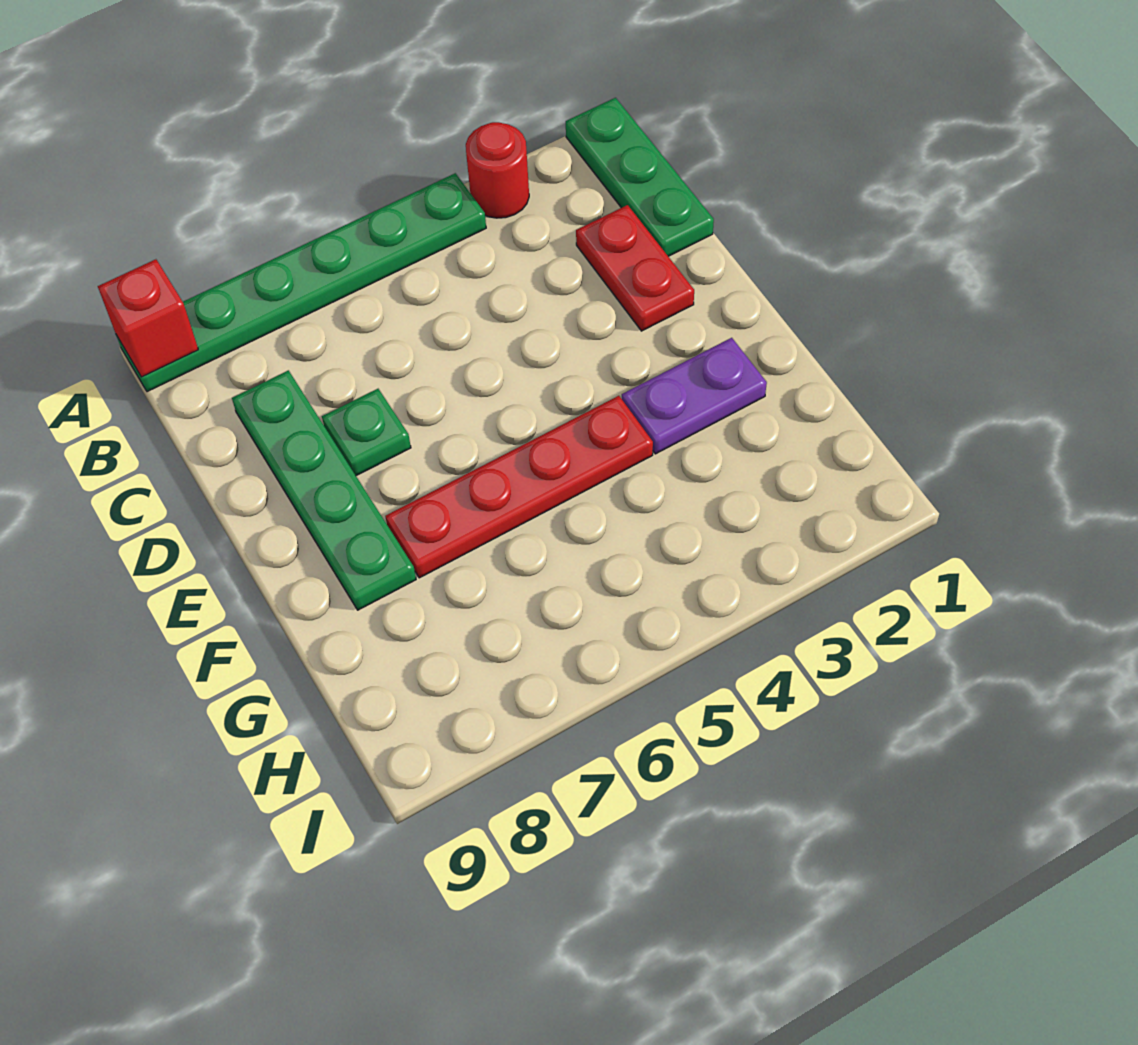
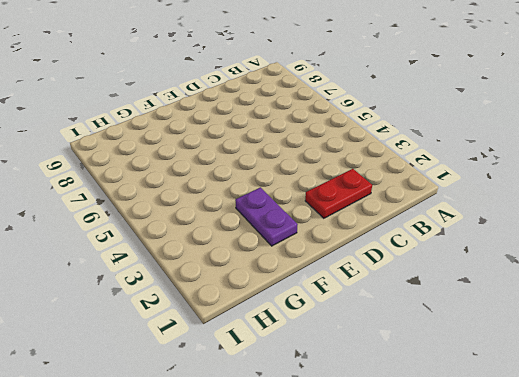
none -> green 1x3 plate [566,98,714,256]
none -> red 1x1 round brick [466,122,529,218]

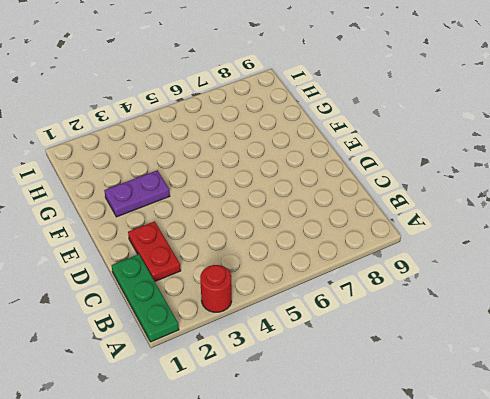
none -> green 1x6 plate [116,173,486,392]
none -> green 1x4 plate [232,370,416,610]

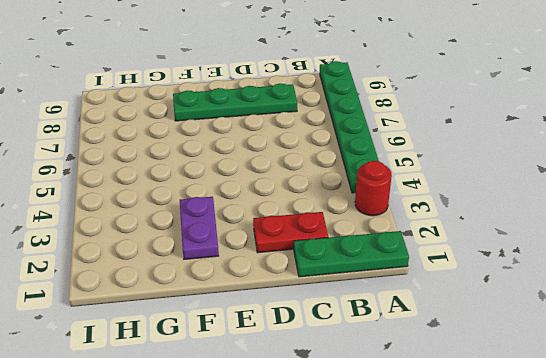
none -> green 1x1 plate [322,389,411,476]
none -> red 1x4 plate [385,396,653,578]

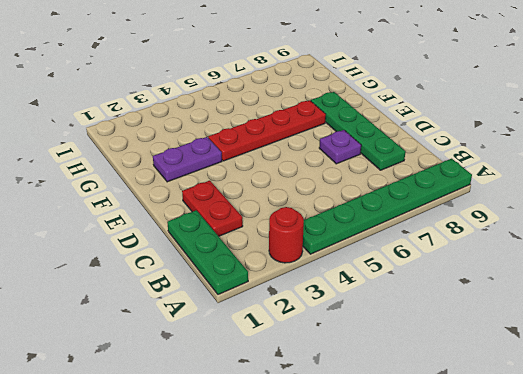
purple 1x1 plate [319,130,361,164] -> green 1x1 plate [322,389,411,476]
none -> red 1x1 brick [98,259,198,377]

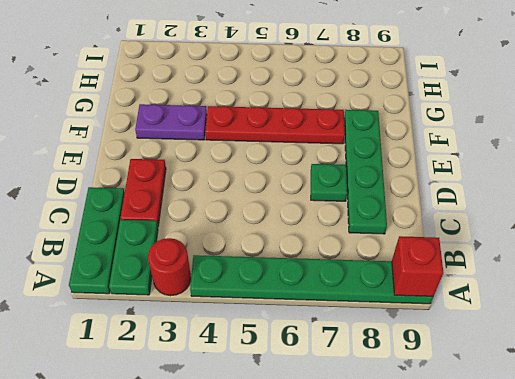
green 1x2 plate [109,220,158,295] -> none

